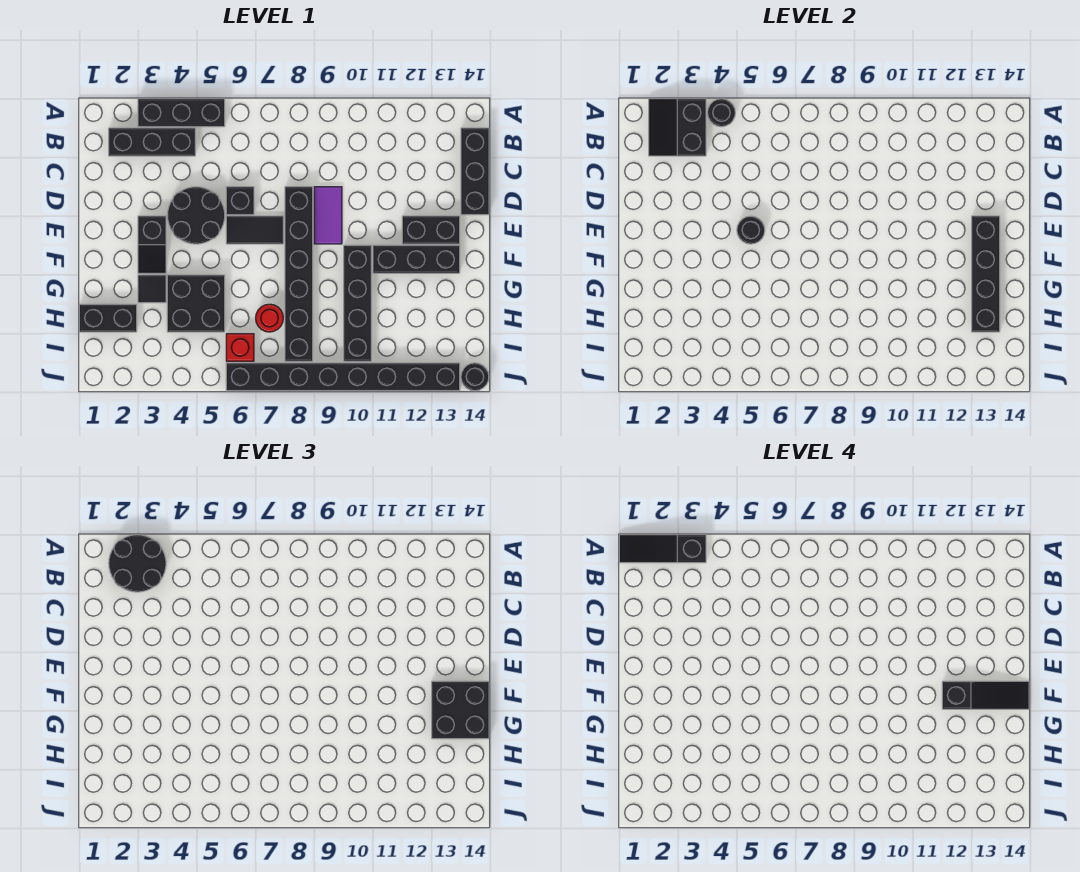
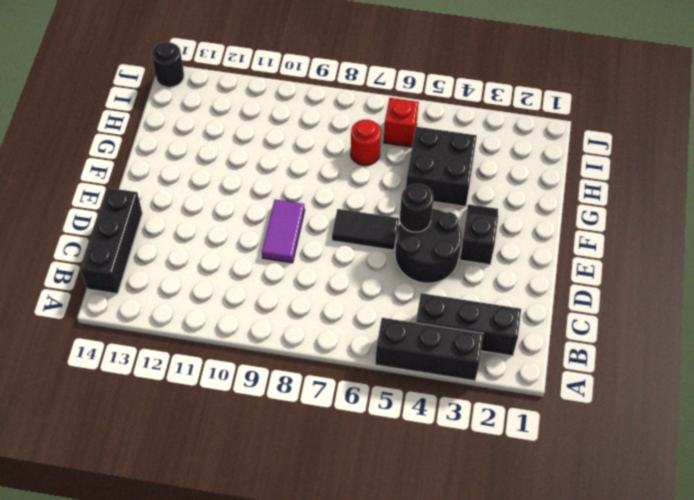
none -> black 1x1 brick [226,187,254,215]
none -> black 1x6 brick [285,187,313,361]
none -> black 1x2 brick [402,216,460,244]

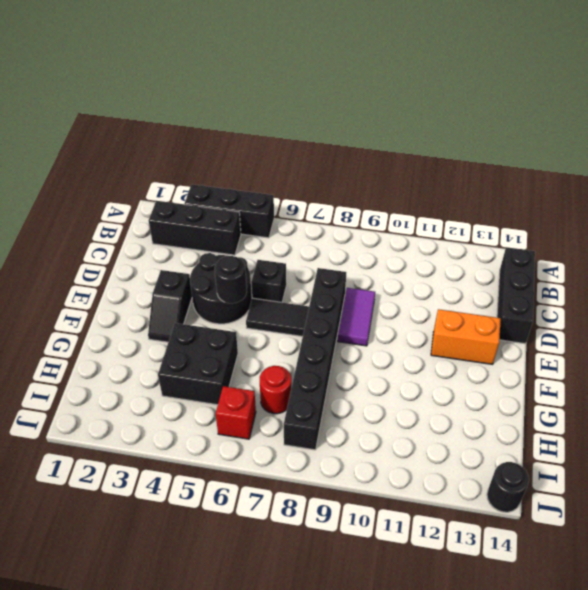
orange 1x2 brick [431,309,501,364] -> black 1x2 brick [402,216,460,244]
none -> black 1x4 brick [344,245,371,361]
none -> black 1x3 brick [373,245,460,273]
none -> black 1x1 tile [138,275,166,303]

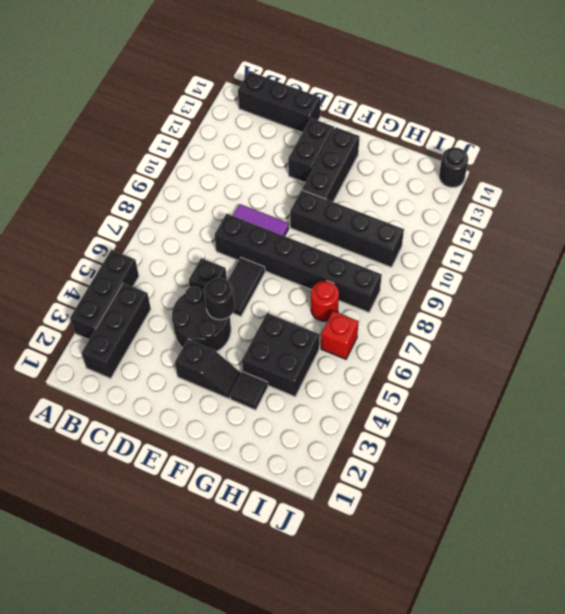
none -> black 1x2 brick [79,304,137,332]
none -> black 1x8 brick [226,363,460,391]
none -> black 2x2 slope [649,99,706,156]

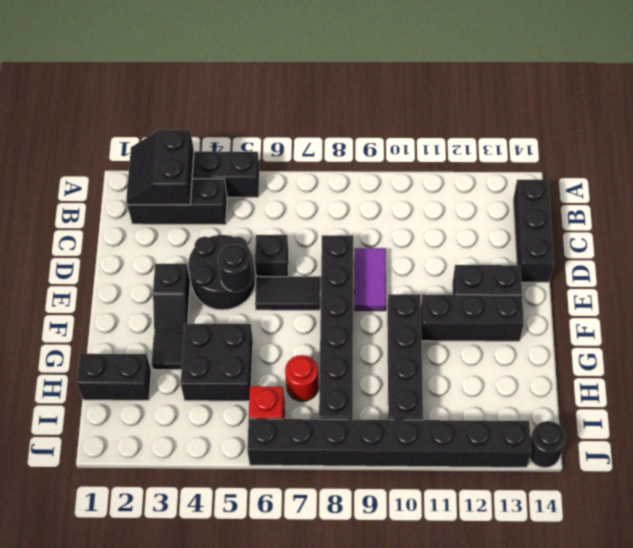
none -> black 1x1 round brick [708,99,735,127]
none -> black 1x4 brick [972,216,1000,332]
none -> black 2x2 round brick [109,535,166,592]

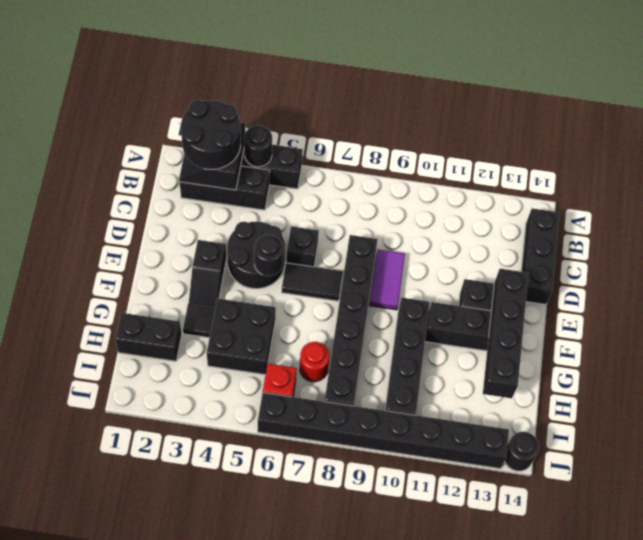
none -> black 2x2 brick [432,681,489,739]
none -> black 1x3 slope [619,535,706,563]
none -> black 1x3 slope [942,681,1029,709]

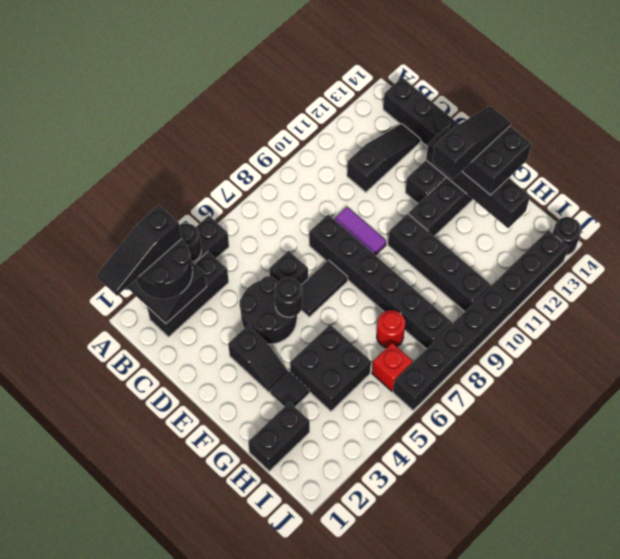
black 1x3 slope [347,124,421,192] -> none

